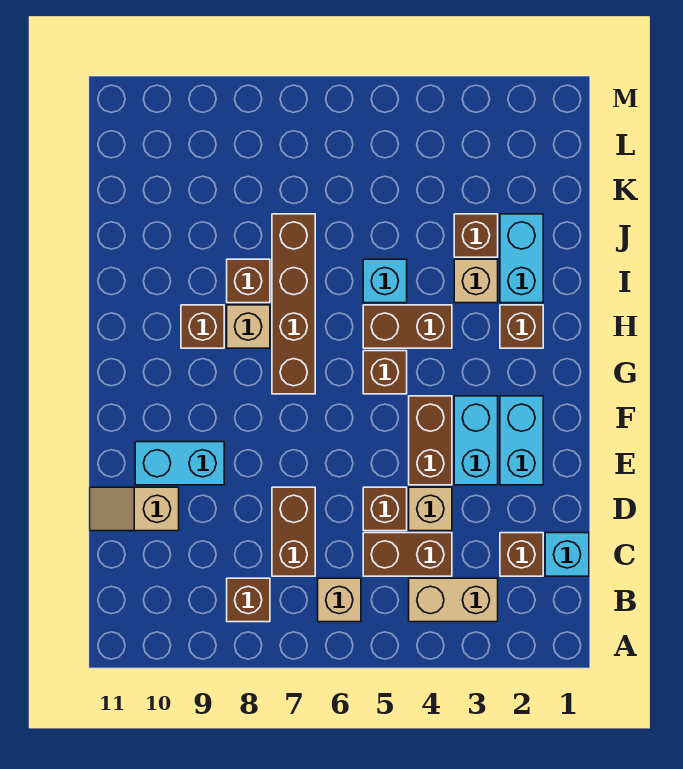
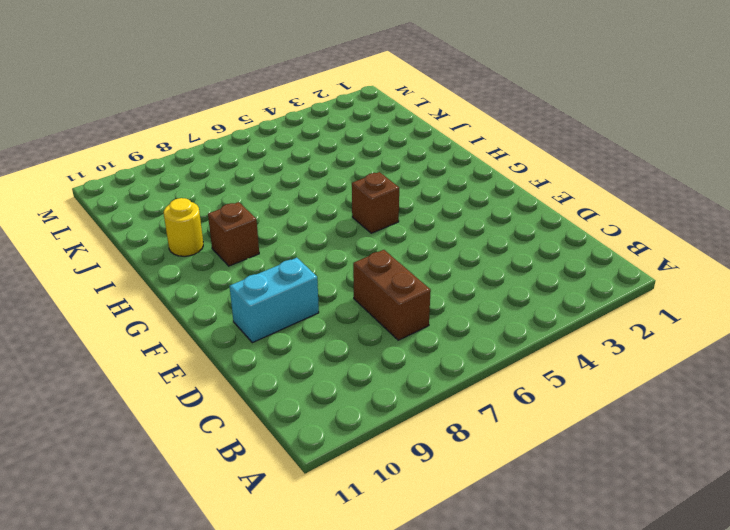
yellow 1x1 round brick [164,198,203,256] -> none
none -> tan 1x2 brick [409,578,498,622]
none -> tan 1x1 brick [318,578,361,622]
none -> brown 1x1 brick [227,578,270,622]

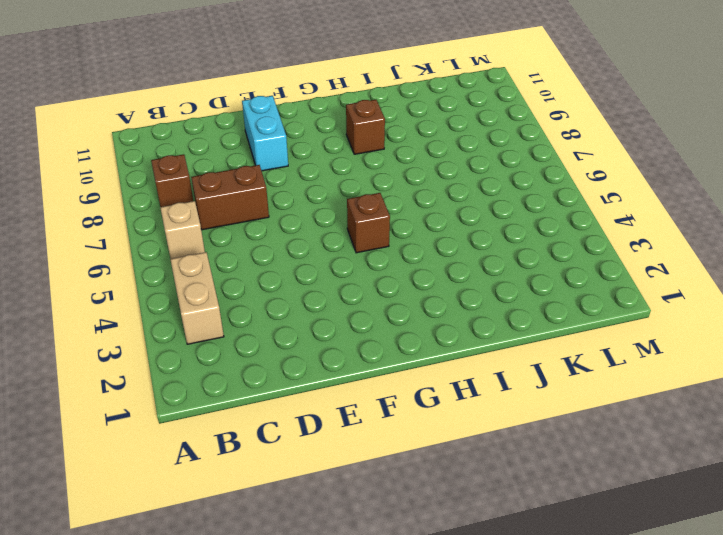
none -> cyan 1x1 brick [545,533,589,576]
none -> brown 1x1 brick [500,533,543,576]
none -> brown 1x2 brick [363,533,452,576]

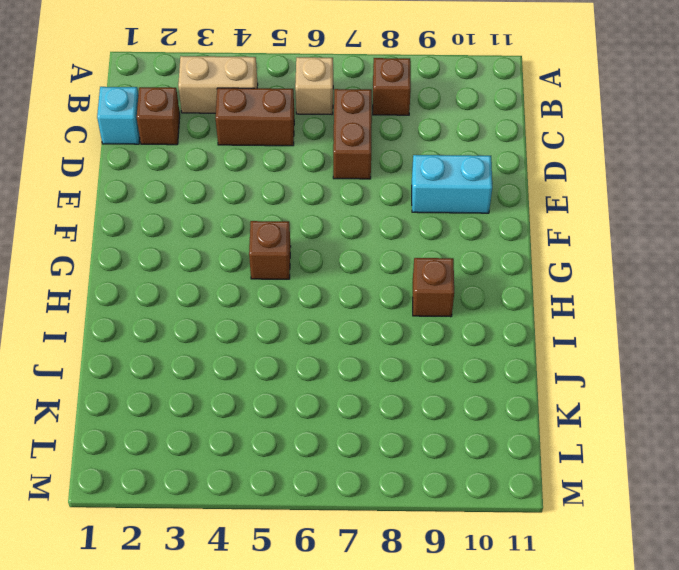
none -> tan 1x1 brick [409,487,452,531]
none -> brown 1x1 brick [363,487,407,531]
none -> tan 1x2 slope [90,487,179,531]

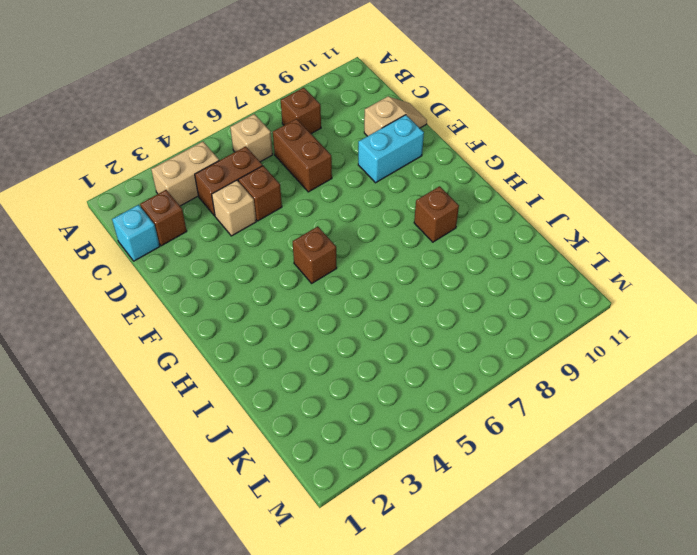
none -> cyan 1x2 brick [500,396,543,485]
none -> cyan 1x2 brick [454,396,498,485]
none -> brown 1x2 brick [409,396,452,485]

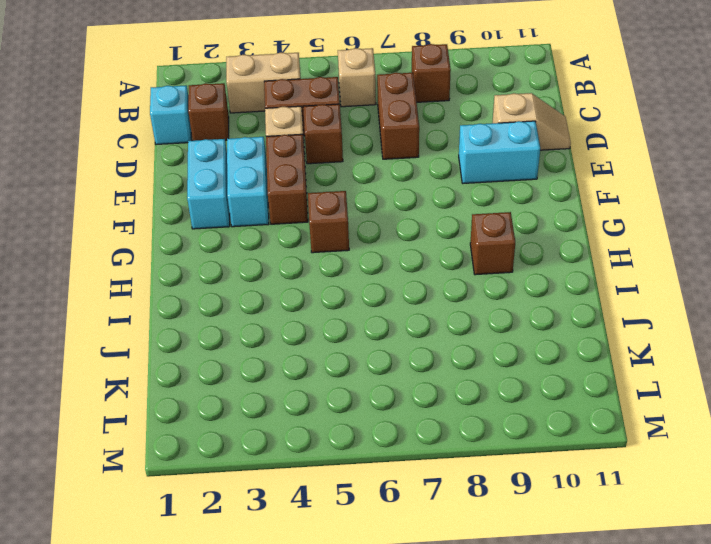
none -> brown 1x4 brick [272,214,315,394]
none -> brown 1x1 brick [500,305,543,348]
none -> brown 1x2 brick [363,305,452,348]

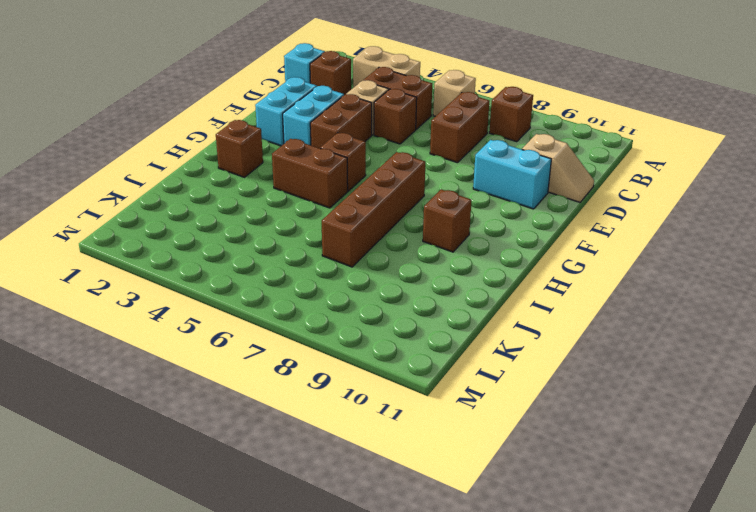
none -> tan 1x1 brick [227,305,270,348]
none -> cyan 1x2 brick [500,214,543,303]
none -> tan 1x1 brick [454,259,498,303]

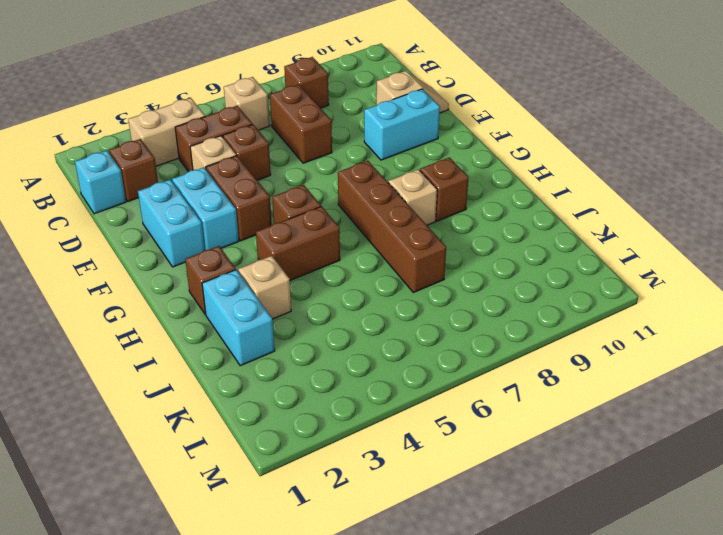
none -> cyan 1x1 brick [363,259,407,303]
none -> brown 1x1 brick [227,259,270,303]
none -> brown 1x1 brick [454,214,498,257]

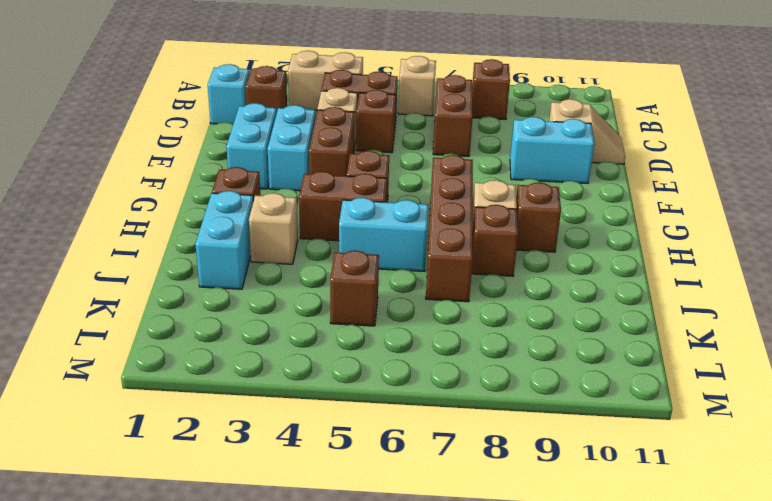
cyan 1x2 brick [339,198,428,271] -> cyan 1x1 brick [363,259,407,303]
brown 1x1 brick [330,251,379,326] -> brown 1x1 brick moved to [454,214,498,257]

